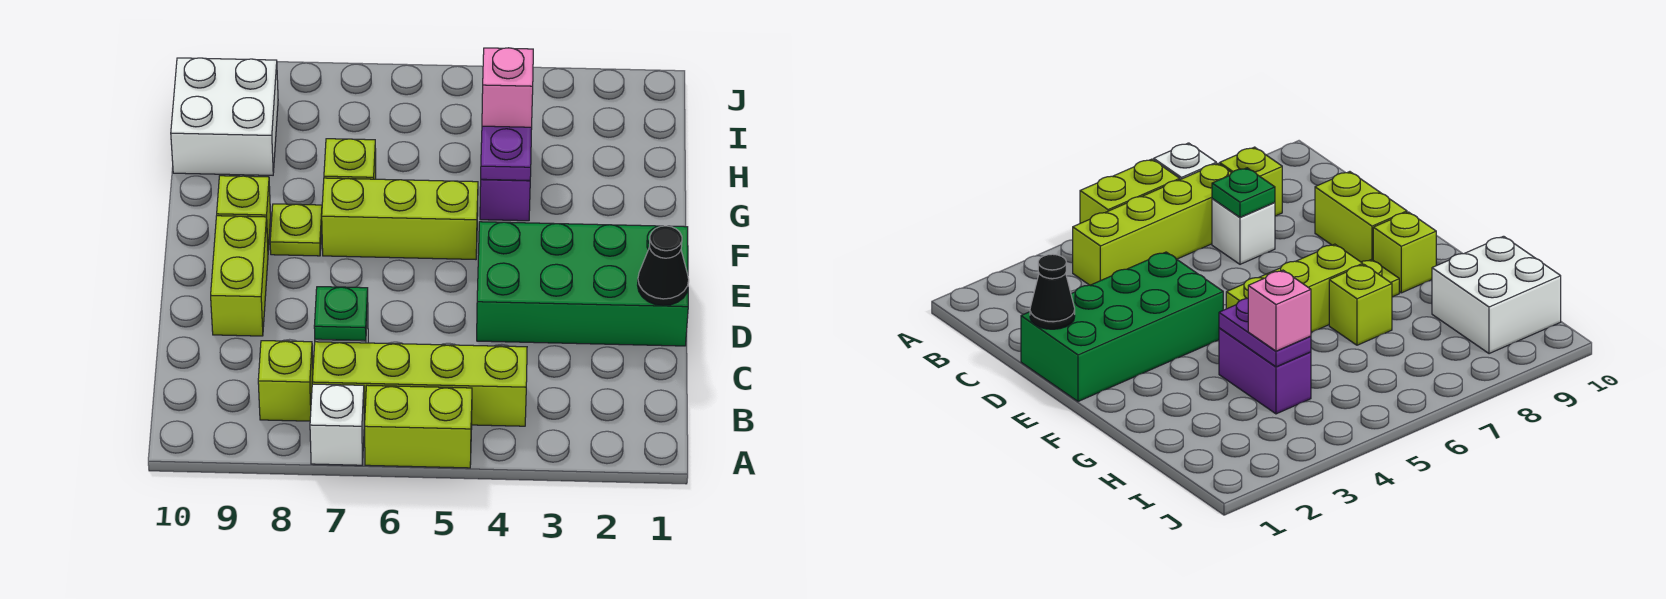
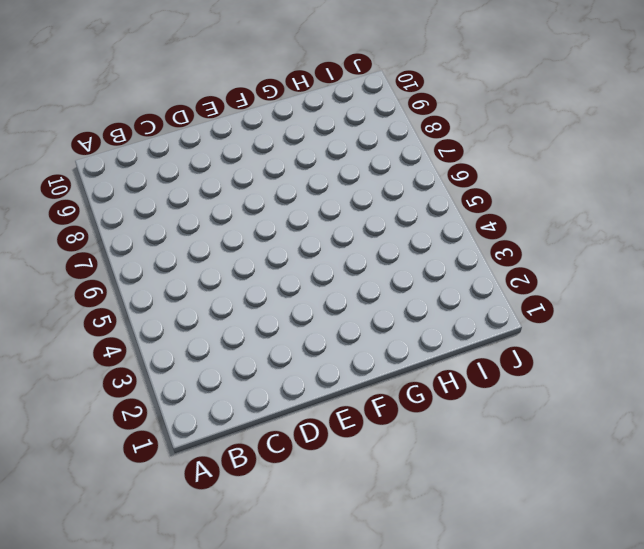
none -> lime 1x2 brick [364,385,472,468]
none -> white 1x1 brick [310,384,364,465]
none -> lime 1x4 brick [312,342,527,426]

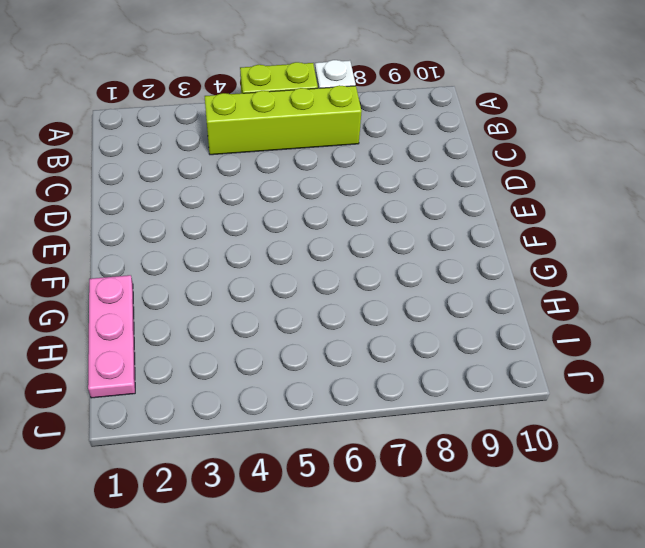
pink 1x3 plate [88,275,135,398] -> none
none -> lime 1x1 brick [258,341,313,421]
none -> white 1x1 brick [1212,199,1275,264]
none -> green 2x4 brick [477,222,688,346]

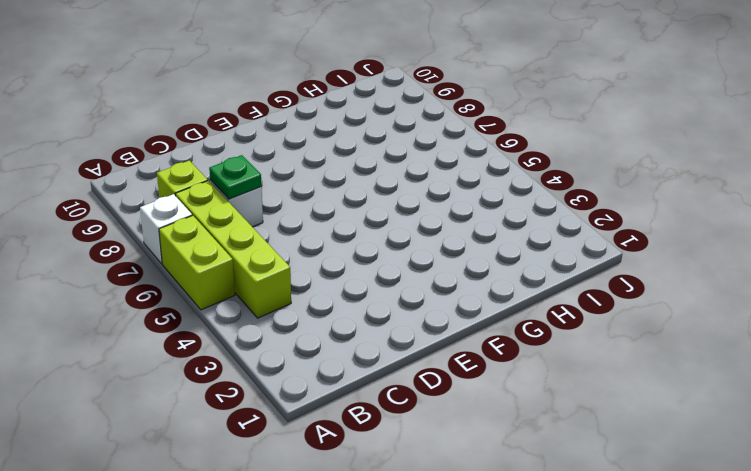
none -> green 2x4 brick [477,222,688,346]
none -> lime 1x2 brick [211,216,268,336]
none -> lime 1x3 brick [322,178,478,260]

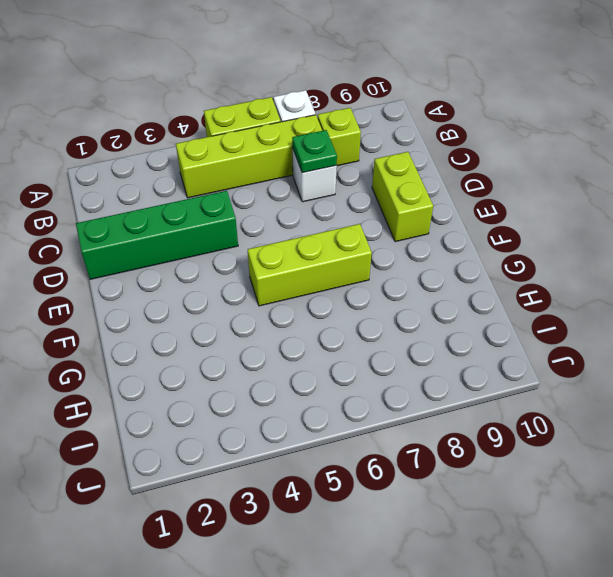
green 1x4 brick [76,191,238,279] -> green 2x4 brick [477,222,688,346]
none -> lime 1x1 plate [270,204,322,256]
none -> lime 1x1 brick [217,176,271,250]
none -> purple 1x2 brick [480,179,530,221]

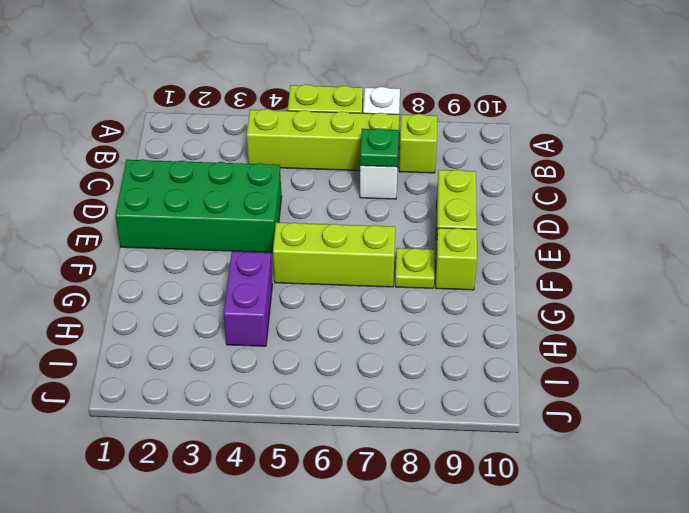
none -> lime 1x1 brick [324,139,376,179]
none -> white 2x2 brick [171,58,278,175]
none -> black 1x1 cone [638,226,689,306]

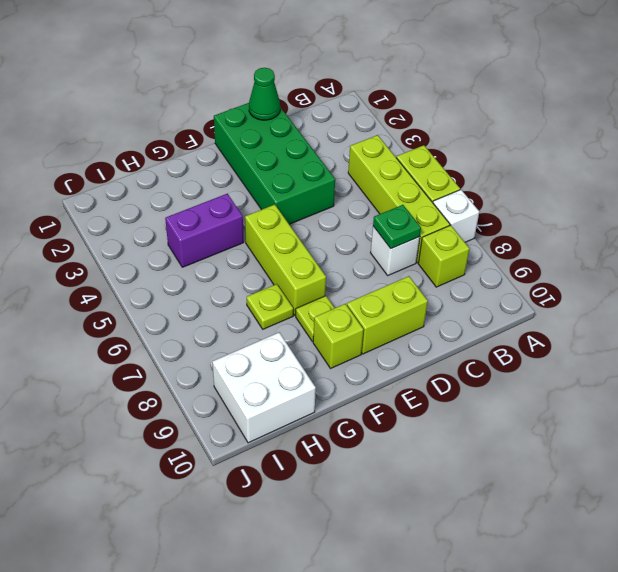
green 1x1 cone [249,68,280,120] -> black 1x1 cone [638,226,689,306]
lime 1x1 plate [247,284,293,329] -> lime 1x1 brick [324,139,376,179]
none -> purple 1x2 plate [481,126,532,180]
none -> pink 1x1 brick [482,48,533,127]

